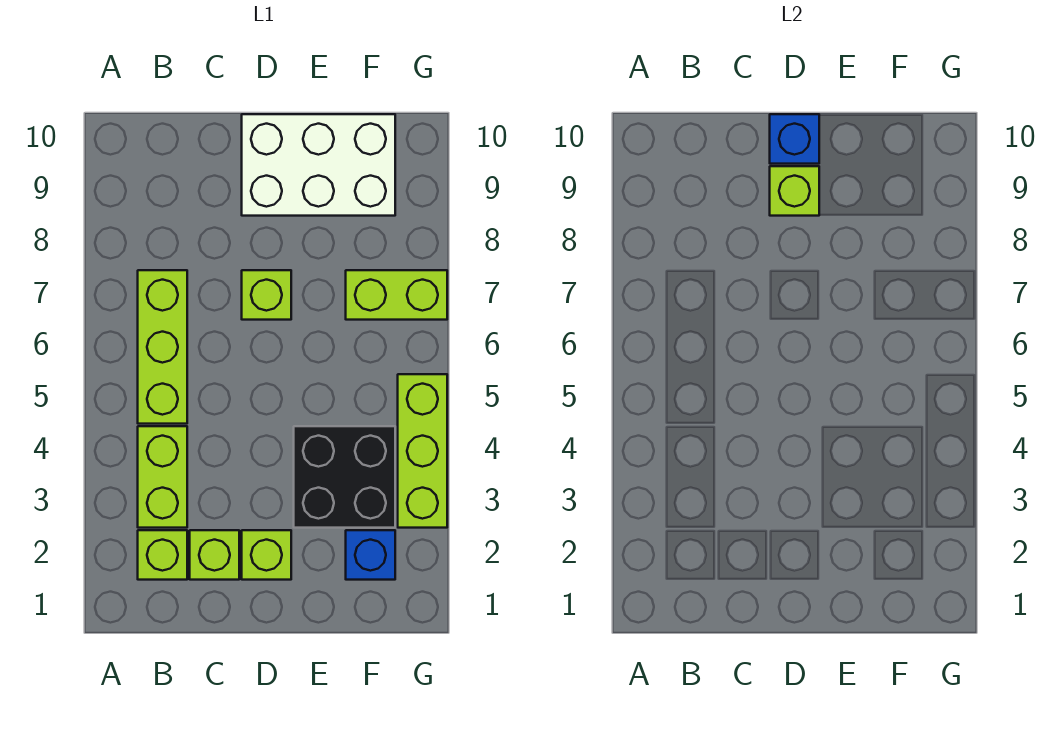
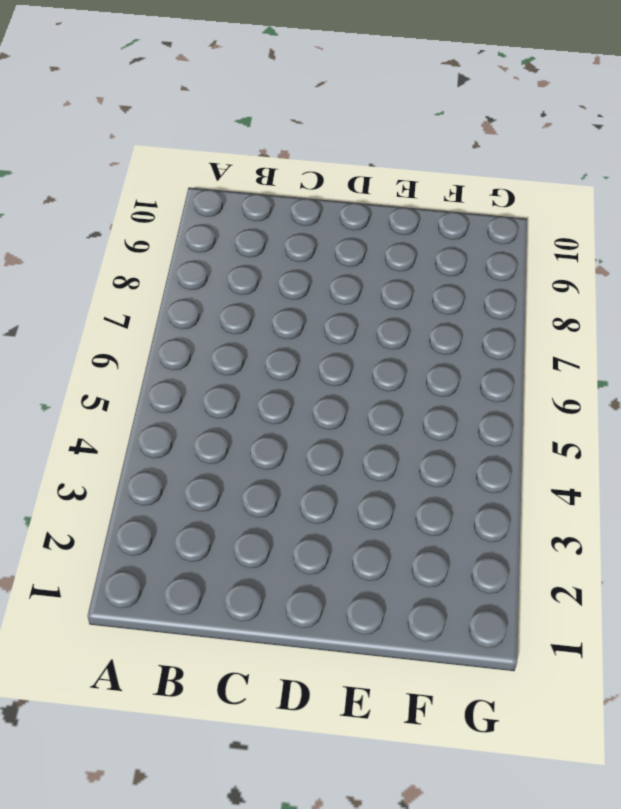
none -> lime 1x1 brick [138,530,187,580]
none -> lime 1x2 brick [138,426,187,528]
none -> lime 1x3 brick [138,270,187,424]

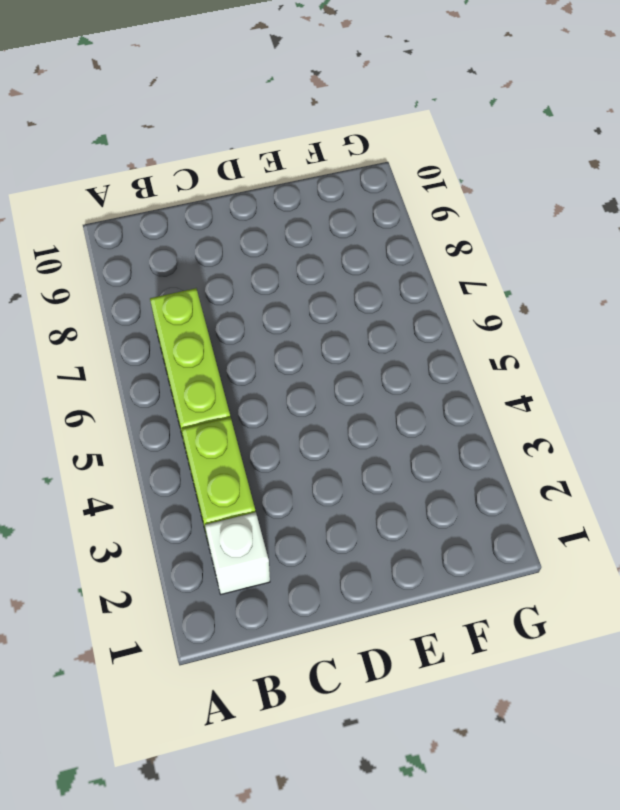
white 1x1 brick [205,512,270,594] -> lime 1x1 brick [138,530,187,580]
none -> lime 1x1 brick [190,530,239,580]
none -> lime 1x1 brick [242,530,291,580]
none -> lime 1x1 brick [242,270,291,320]

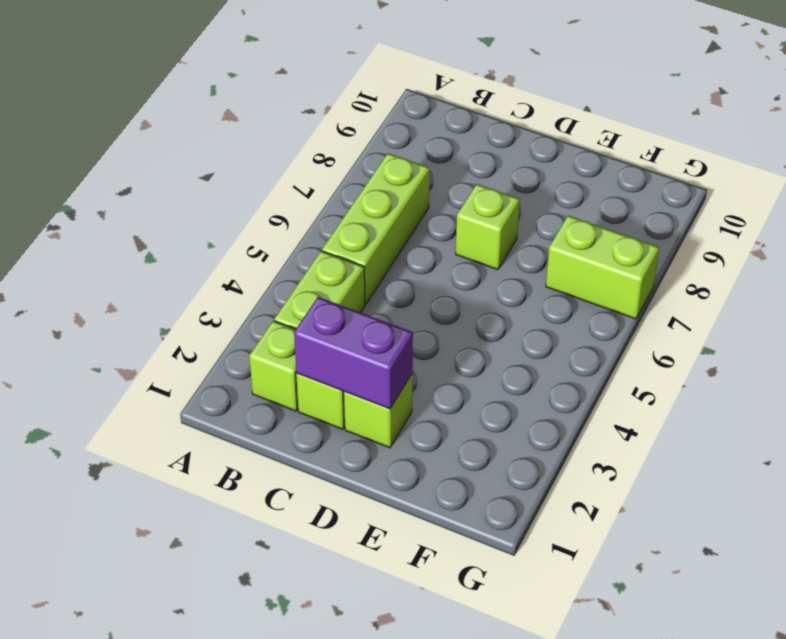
purple 1x2 brick [294,297,413,409] -> none
none -> white 2x3 brick [242,114,395,216]
none -> black 2x2 brick [294,426,395,528]
none -> blue 1x1 brick [346,530,395,580]

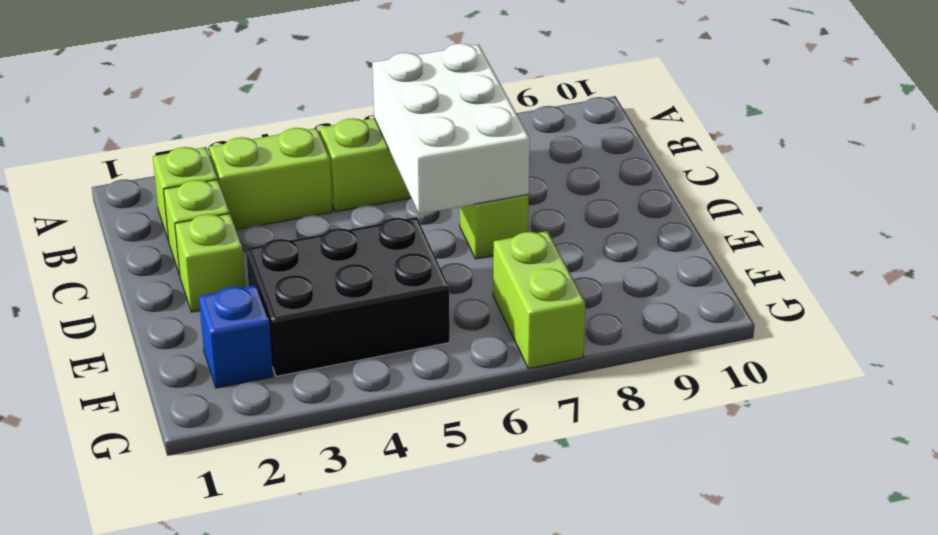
white 2x3 brick [372,44,530,214] -> white 2x3 brick moved to [242,114,395,216]
black 2x3 brick [246,217,450,376] -> black 2x2 brick [294,426,395,528]
none -> lime 1x3 brick [398,374,447,528]
none -> lime 1x1 brick [770,166,819,216]
none -> blue 1x1 brick [770,114,819,164]

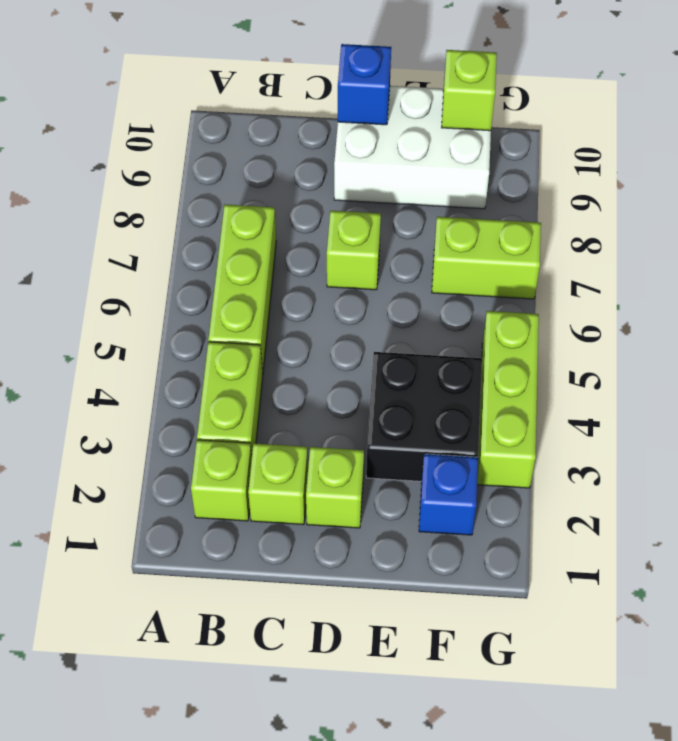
lime 1x1 brick [442,50,497,131] -> lime 1x1 brick moved to [770,166,819,216]

